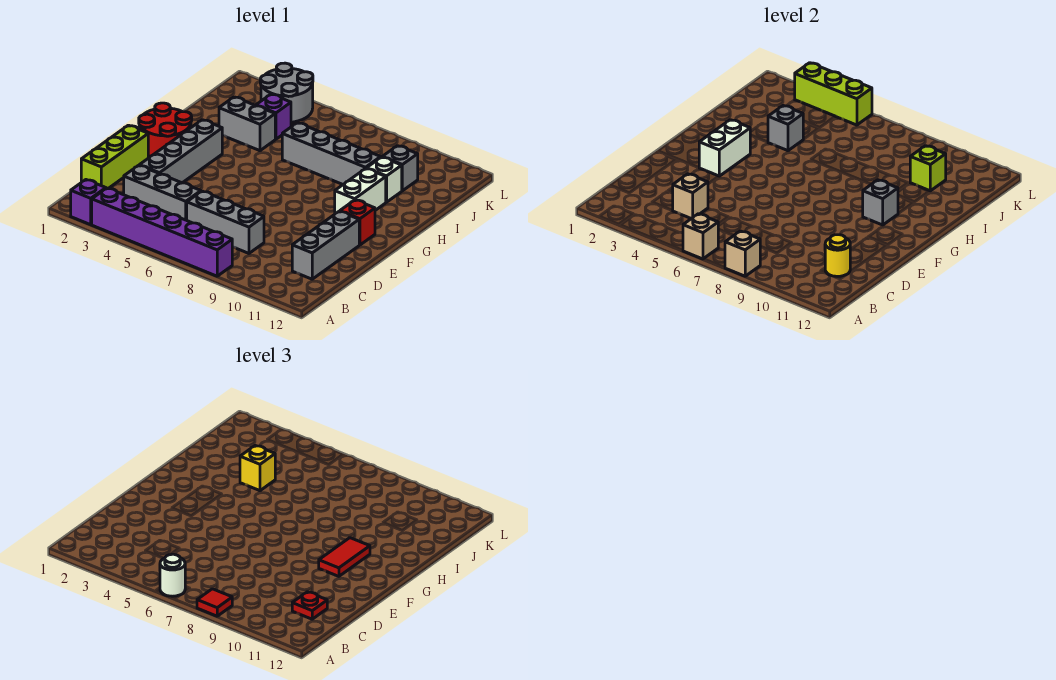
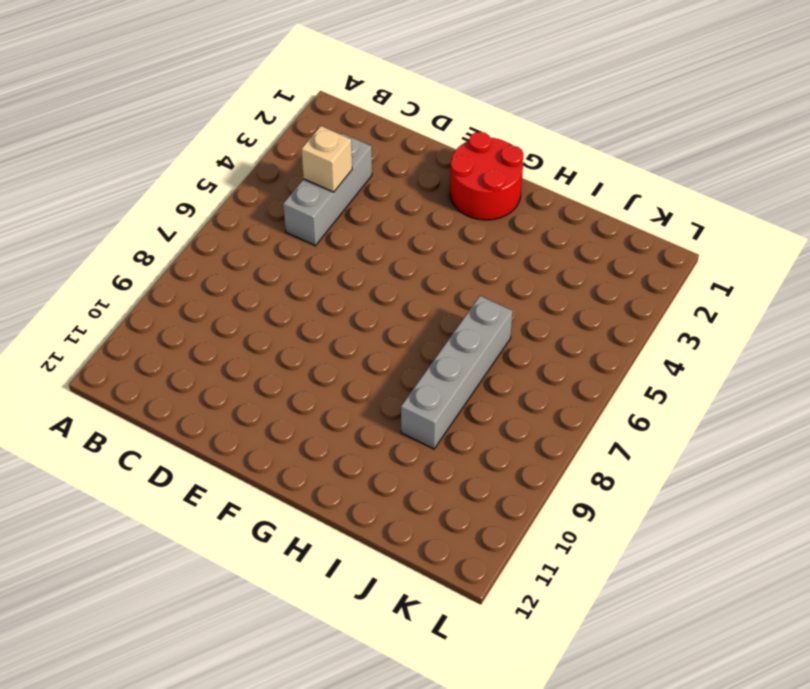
none -> purple 1x1 brick [71,180,106,225]
none -> purple 1x6 brick [92,188,232,276]
none -> lime 1x3 brick [81,125,148,188]
none -> grey 1x3 brick [187,191,264,253]

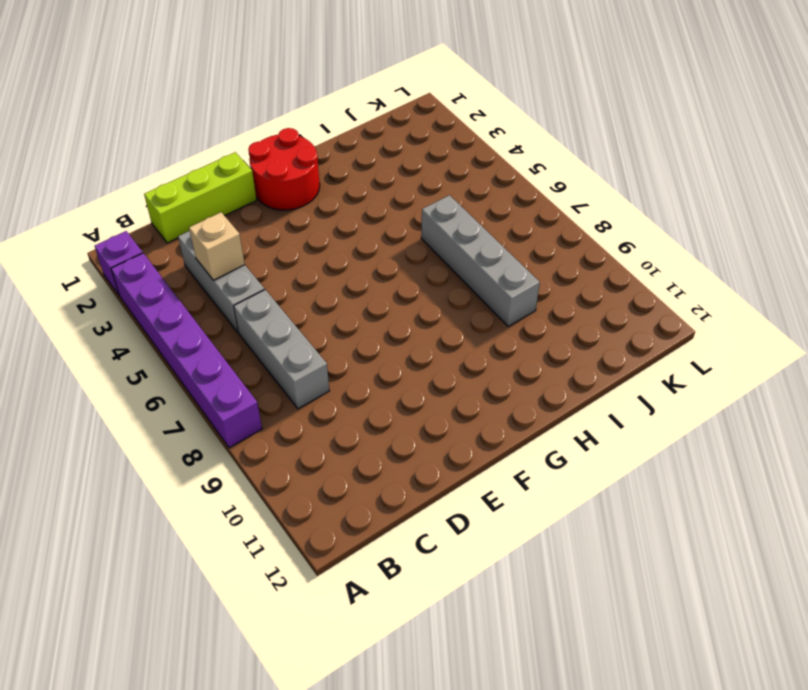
none -> grey 1x3 brick [292,211,359,279]
none -> grey 1x4 brick [139,120,222,183]
none -> red 1x1 brick [340,200,375,245]
none -> white 1x2 brick [335,168,386,213]

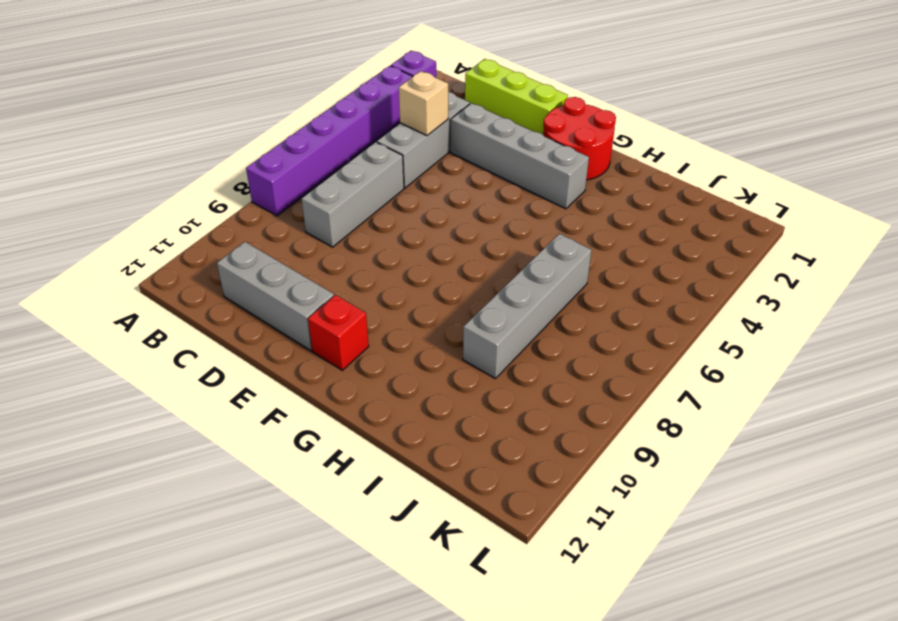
none -> white 1x2 brick [335,168,386,213]
none -> grey 1x2 brick [219,97,275,151]
none -> white 1x1 brick [366,157,402,202]
none -> purple 1x1 brick [256,94,291,139]

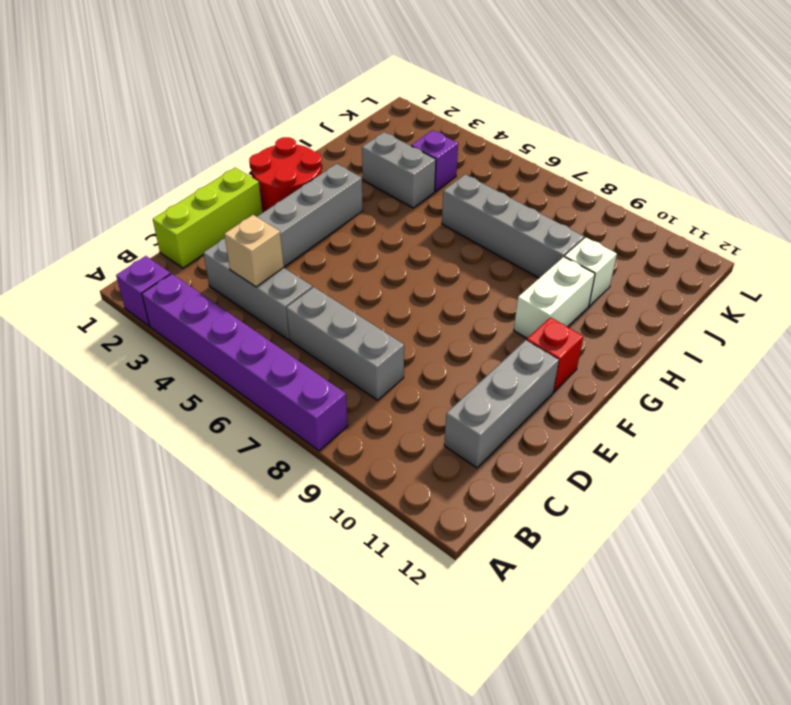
none -> grey 1x1 brick [383,146,418,191]
none -> grey 2x2 round brick [260,63,313,122]
none -> tan 1x1 brick [683,214,719,259]
none -> tan 1x1 brick [725,231,760,276]

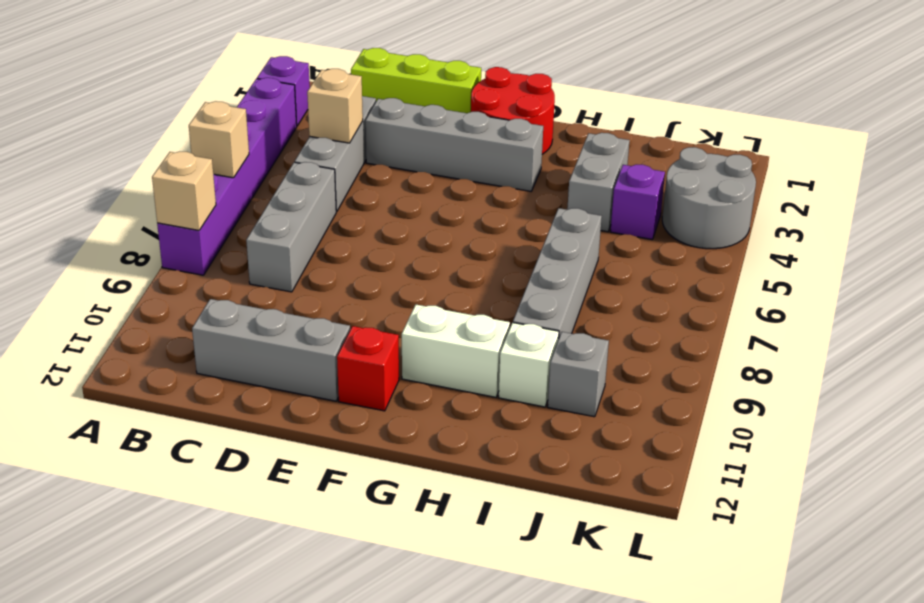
none -> yellow 1x1 round brick [825,235,850,276]
none -> white 1x2 brick [699,120,751,176]
none -> grey 1x1 brick [863,180,898,225]
none -> grey 1x1 brick [768,106,803,151]

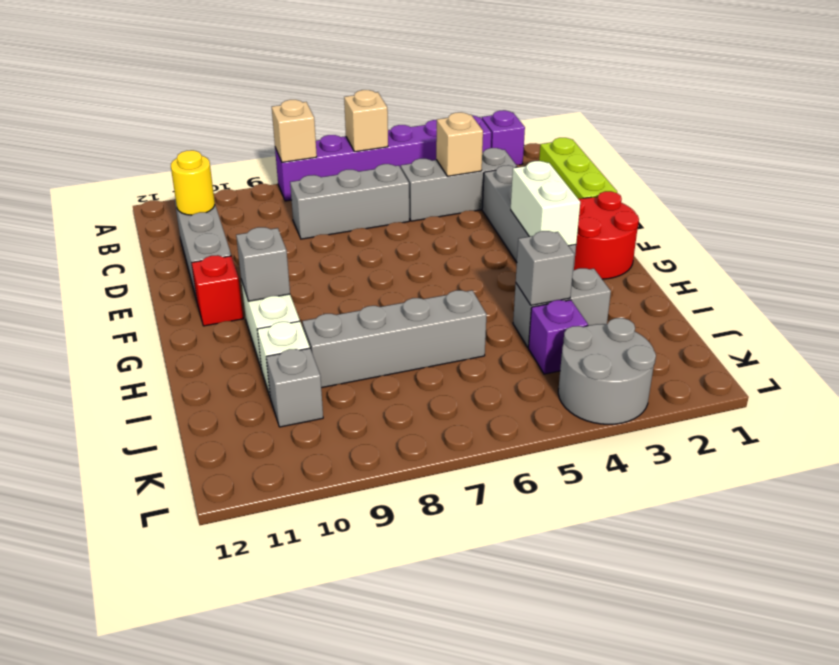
none -> lime 1x1 brick [910,146,946,191]
none -> lime 1x3 brick [795,63,872,125]
none -> white 1x1 round brick [160,554,185,596]
none -> red 1x1 tile [197,589,232,616]

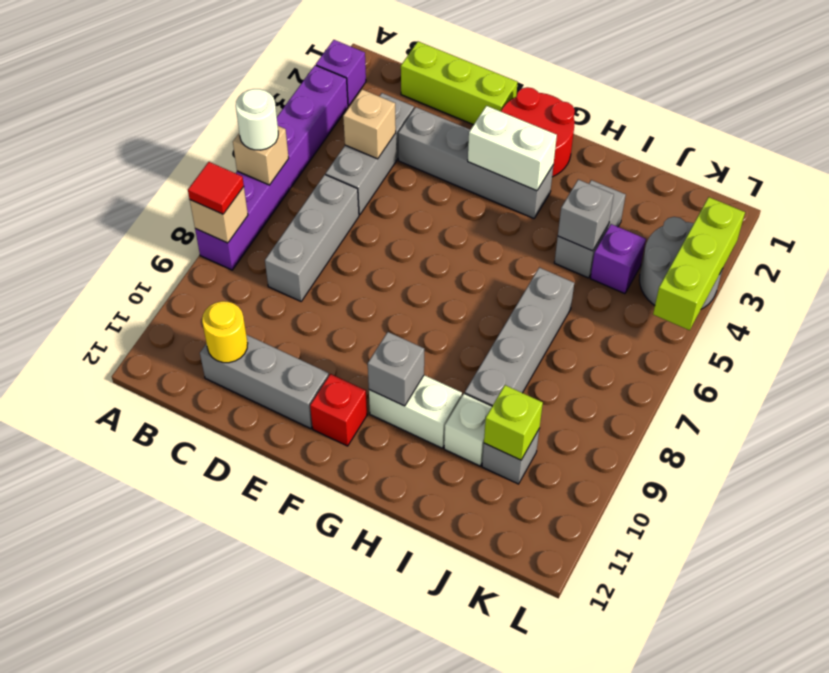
none -> red 1x1 plate [292,592,327,619]
none -> red 1x2 tile [319,538,370,576]
none -> yellow 1x1 brick [240,446,275,491]

